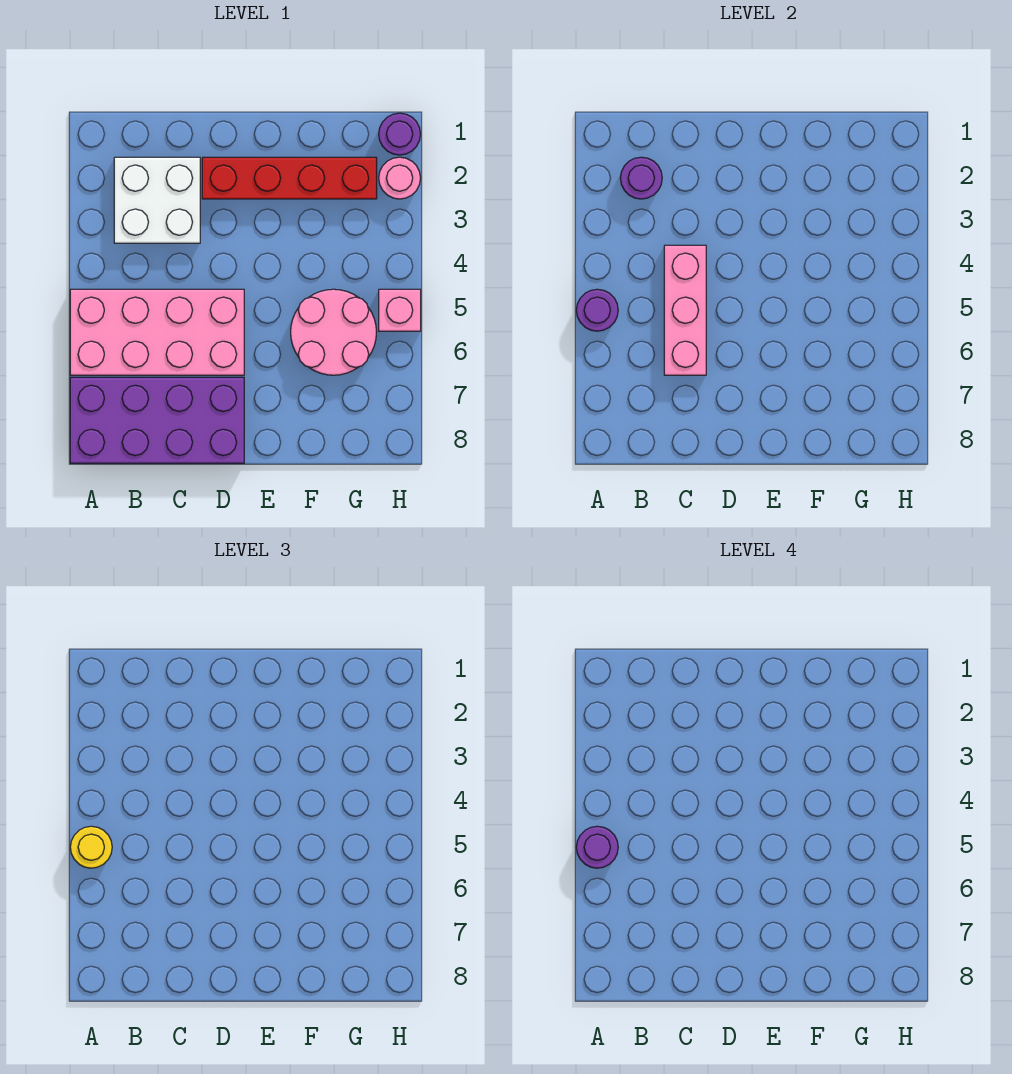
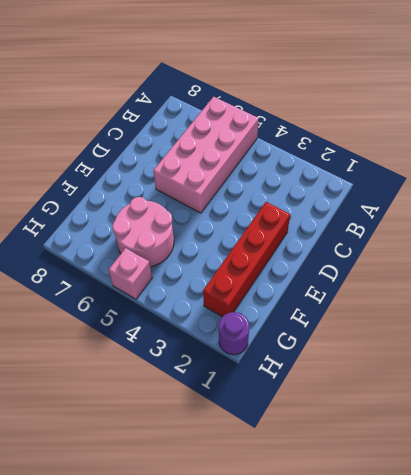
none -> purple 2x4 brick [70,377,244,463]
none -> white 2x2 brick [114,157,200,243]
none -> pink 1x1 round brick [379,157,421,199]

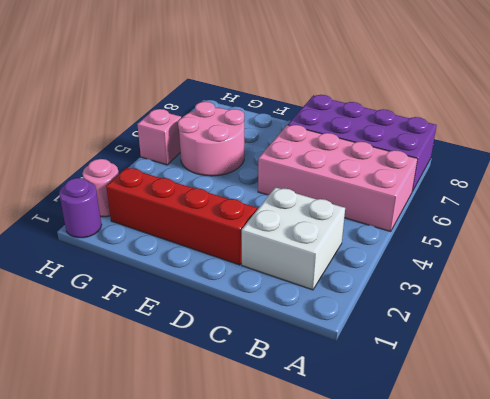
none -> purple 1x1 round brick [576,289,618,331]
none -> purple 1x1 round brick [620,157,662,199]
none -> pink 1x3 brick [664,245,706,375]

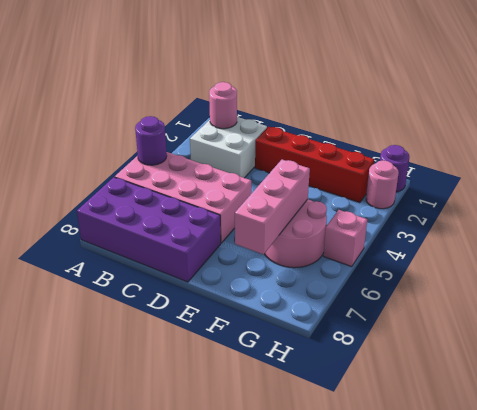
pink 1x1 round brick [209,82,237,129] -> purple 1x1 round brick [620,157,662,199]
pink 1x3 brick [235,160,310,254] -> pink 1x3 brick moved to [664,245,706,375]
none -> yellow 1x1 round brick [70,826,112,868]
none -> purple 1x1 round brick [576,826,618,868]

